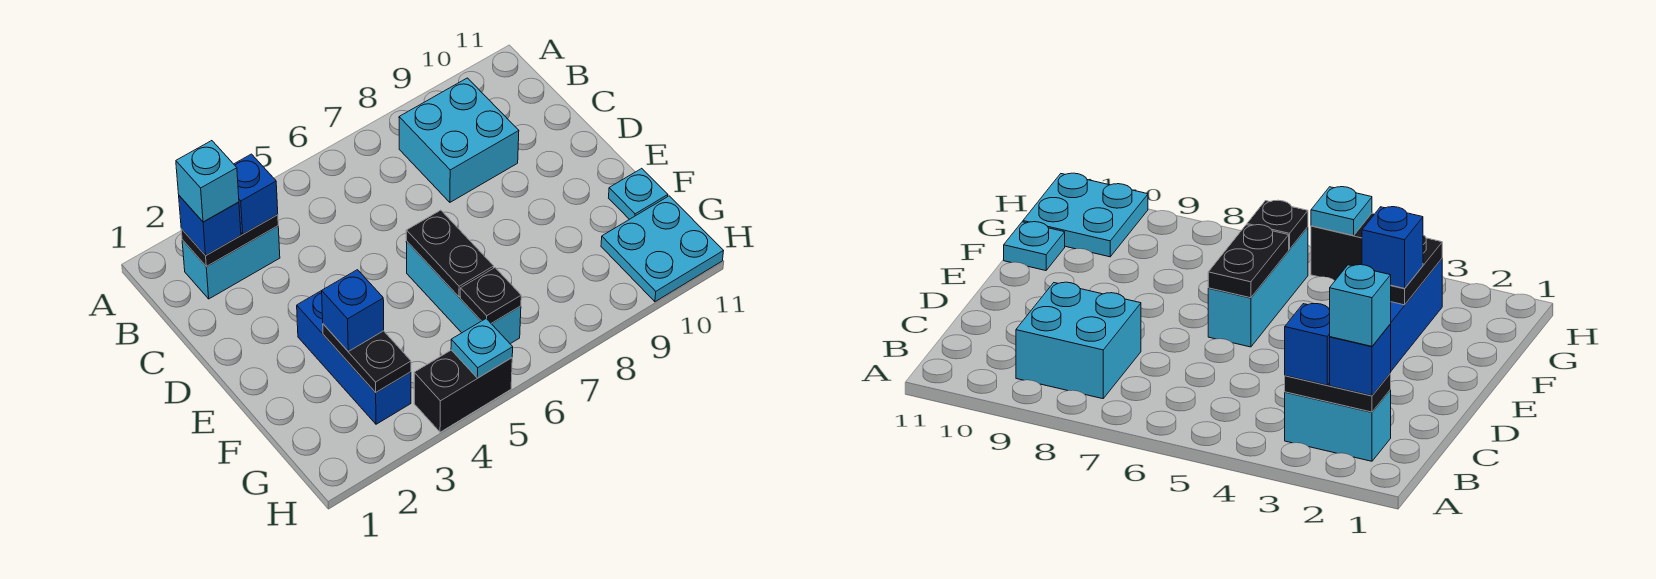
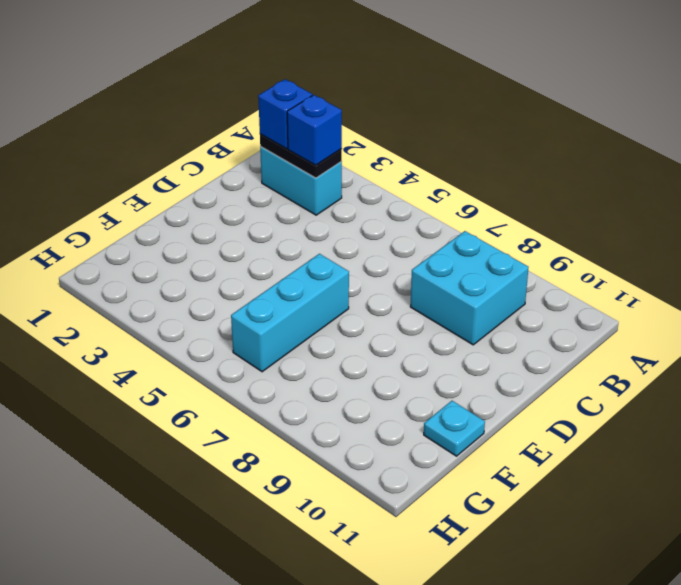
none -> blue 1x3 brick [297,291,411,424]
none -> cyan 2x2 plate [601,196,723,302]
none -> black 1x2 brick [414,350,512,432]

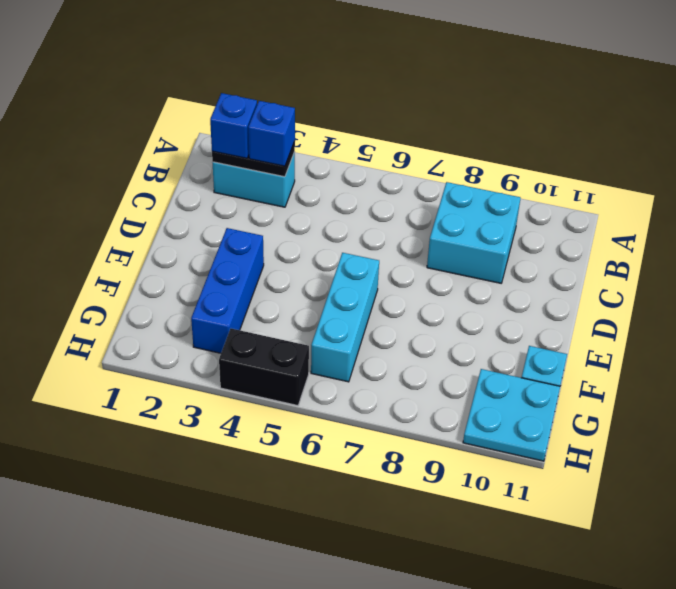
none -> black 1x2 plate [406,210,494,297]
none -> black 1x2 plate [323,324,411,392]
none -> black 1x1 plate [460,268,521,324]

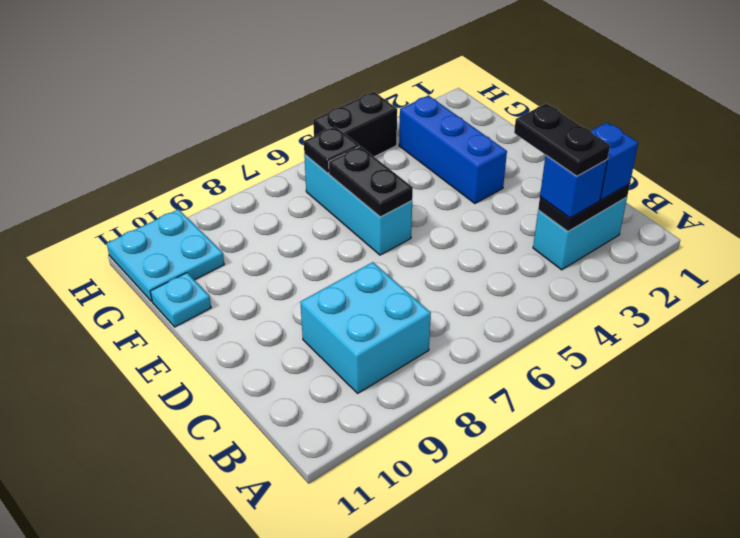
black 1x2 plate [514,104,610,176] -> black 1x2 plate moved to [323,324,411,392]
none -> cyan 1x1 plate [451,319,513,378]
none -> blue 1x1 brick [322,270,384,351]
none -> cyan 1x1 brick [176,141,239,222]

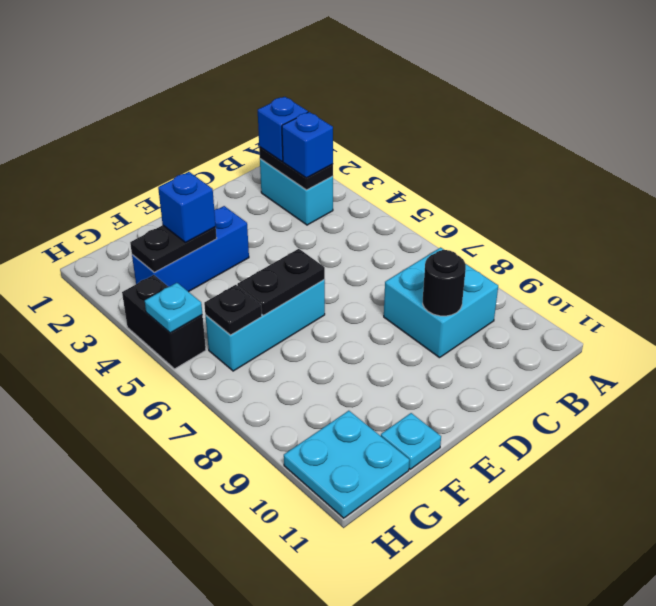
black 1x1 round brick [423,250,466,316] -> none
none -> cyan 1x1 brick [176,141,239,222]

